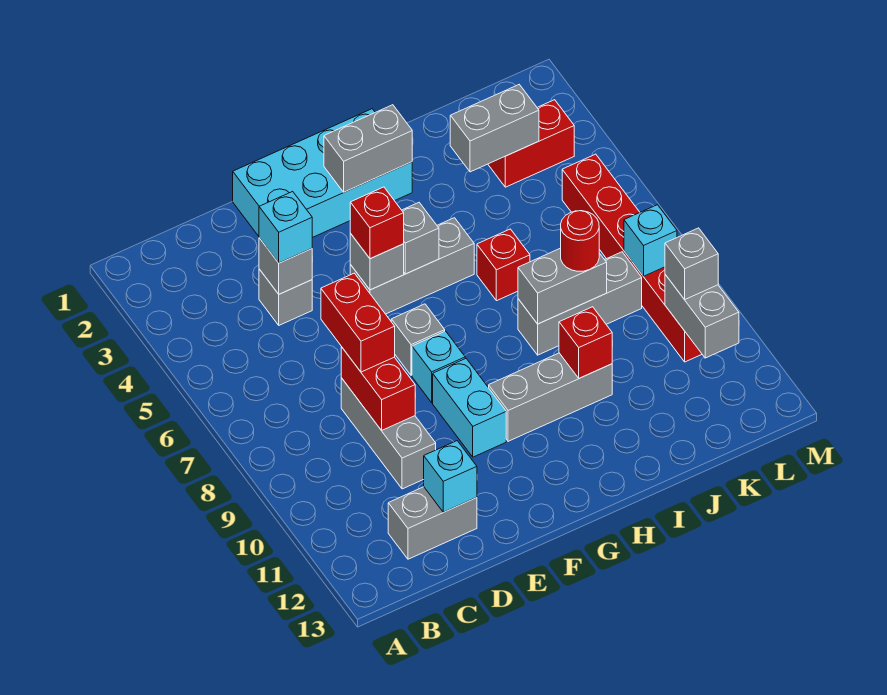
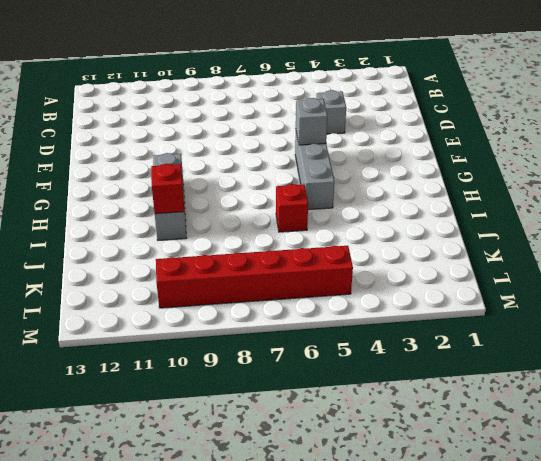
none -> grey 1x2 brick [388,487,477,559]
none -> grey 1x3 brick [341,378,436,489]
none -> cyan 2x4 brick [233,109,412,238]

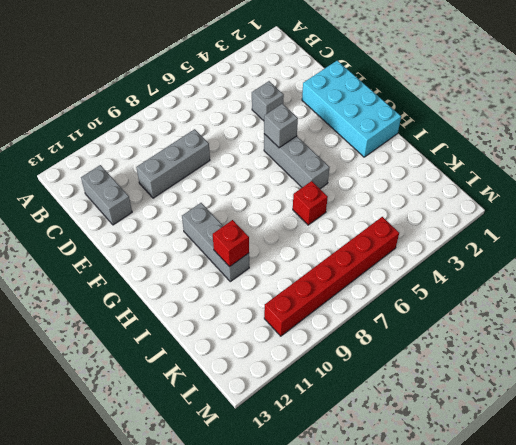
none -> grey 1x1 brick [391,304,445,375]
none -> cyan 1x1 brick [412,331,465,403]
none -> cyan 1x2 brick [433,358,506,457]

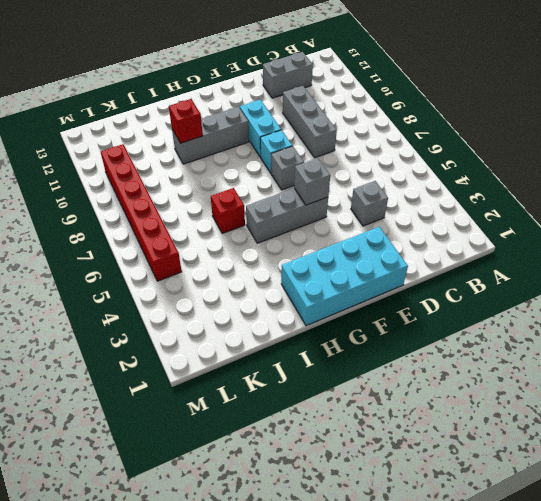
none -> grey 1x3 brick [518,252,642,355]
none -> red 1x2 brick [488,100,574,187]
none -> grey 1x1 brick [259,238,312,294]

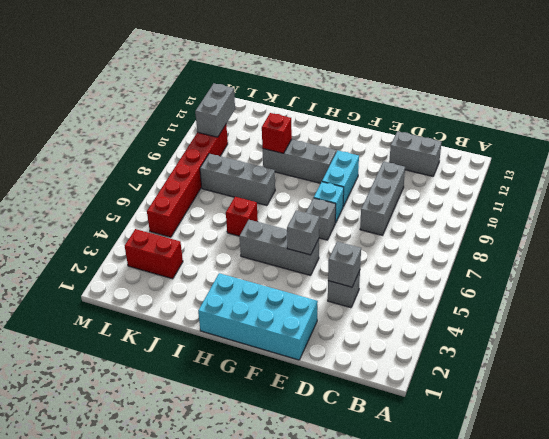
none -> red 1x2 brick [341,347,415,430]
none -> cyan 1x1 brick [424,441,477,512]
none -> grey 1x2 brick [324,105,412,192]

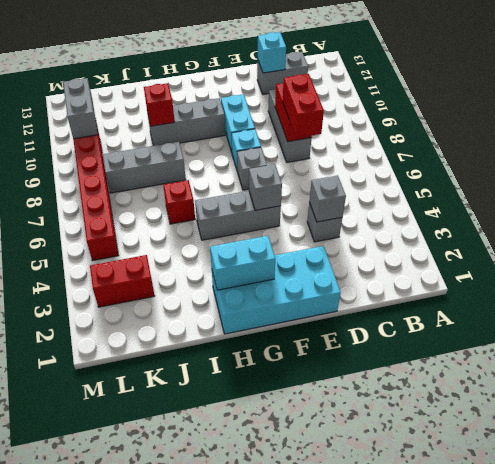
cyan 1x2 brick [210,236,275,290] -> grey 1x2 brick [324,105,412,192]
none -> grey 1x1 brick [402,203,439,274]
none -> grey 1x2 brick [518,248,607,324]
none -> grey 1x2 brick [450,85,539,172]

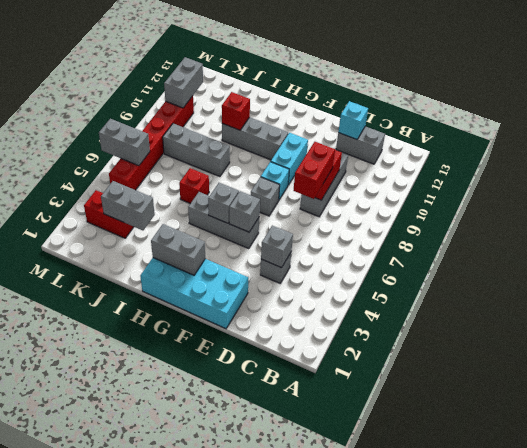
grey 1x2 brick [99,119,150,166] -> grey 1x2 brick moved to [518,248,607,324]
none -> cyan 1x1 brick [624,205,677,276]
none -> cyan 1x1 brick [259,191,312,263]
none -> red 1x1 brick [350,187,404,259]

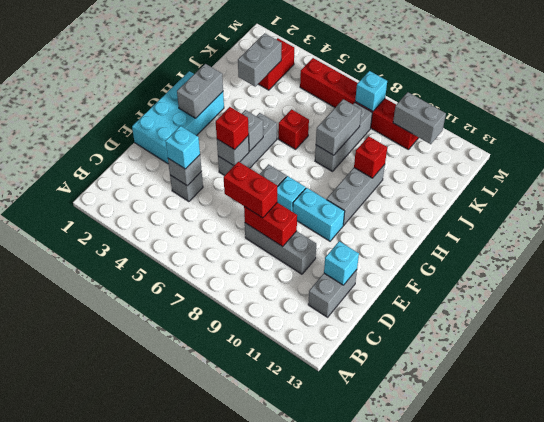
none -> red 1x1 round brick [561,211,599,271]
none -> grey 1x1 brick [665,228,718,299]

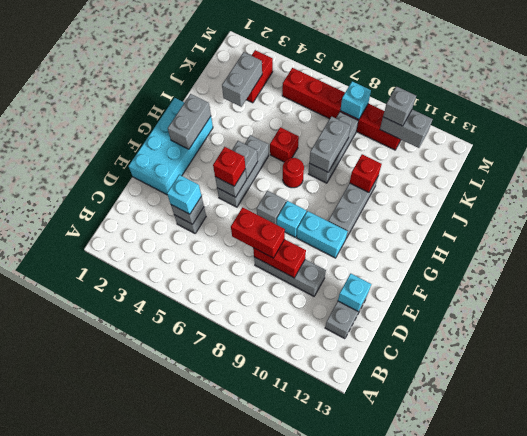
red 1x1 round brick [283,158,304,188] -> red 1x1 round brick moved to [561,211,599,271]

